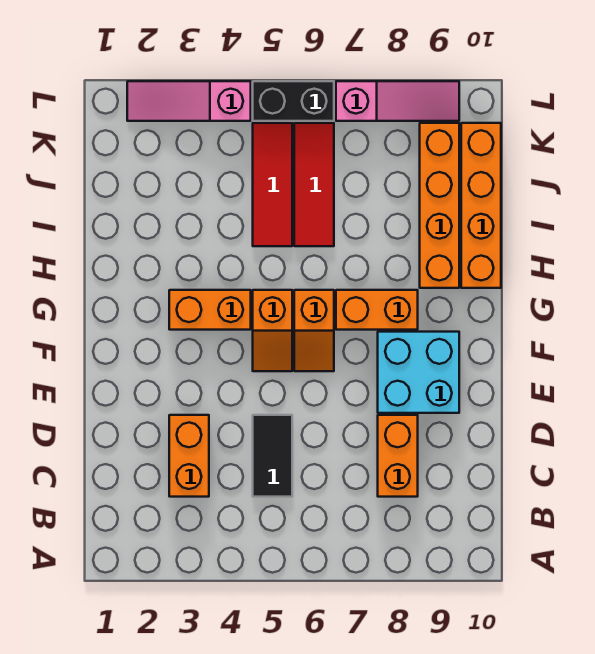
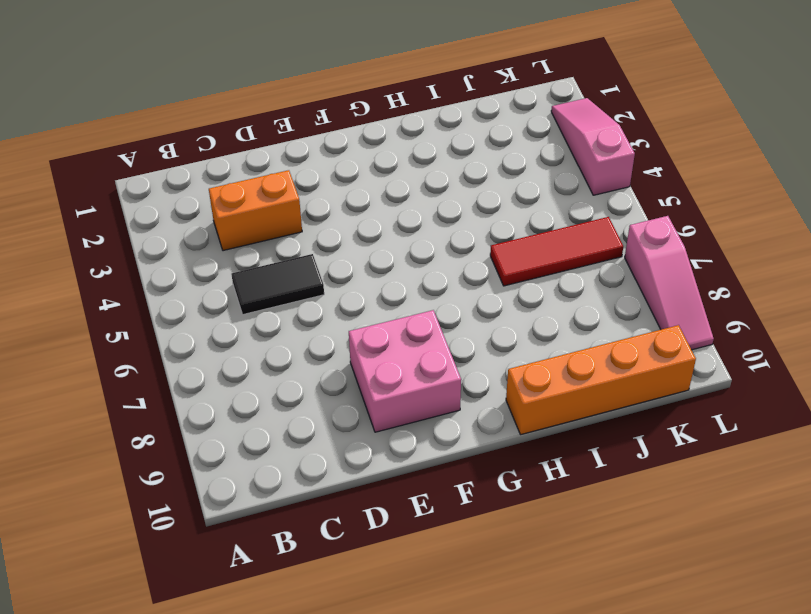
pink 2x2 brick [349,310,461,432] -> cyan 2x2 brick [378,332,459,413]
none -> orange 1x2 brick [378,415,418,497]
none -> orange 1x2 slope [253,290,292,371]
none -> orange 1x2 slope [294,290,334,371]

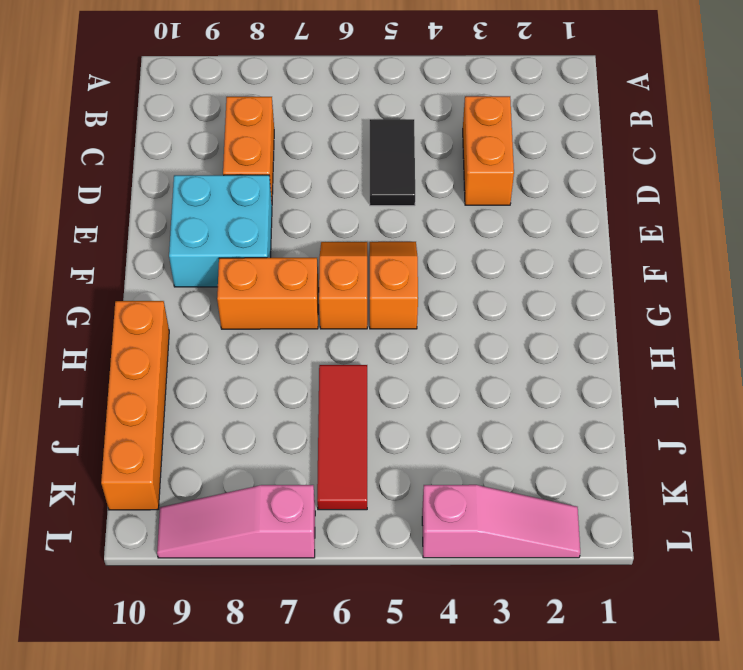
none -> orange 1x2 brick [169,290,251,330]
none -> orange 1x4 brick [420,123,459,288]
none -> red 1x3 tile [253,123,292,246]

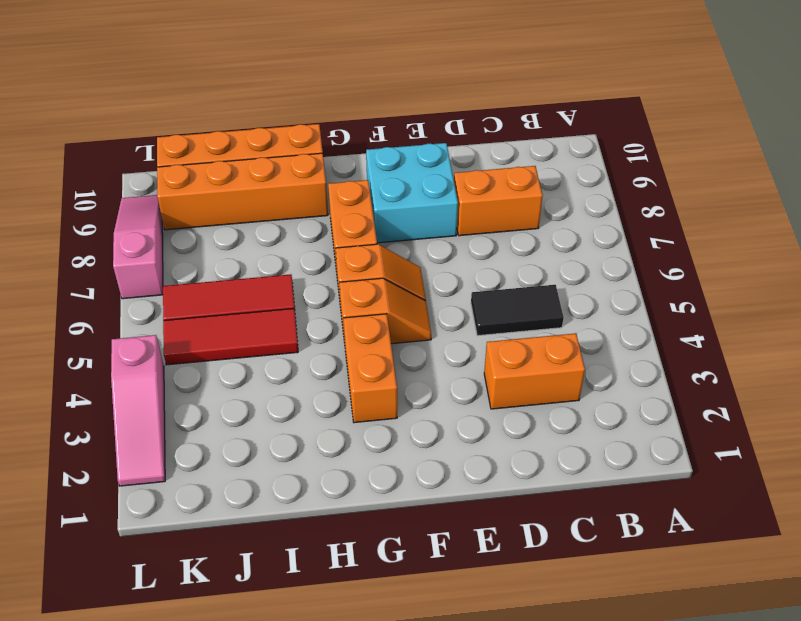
none -> black 1x2 brick [253,81,334,121]

